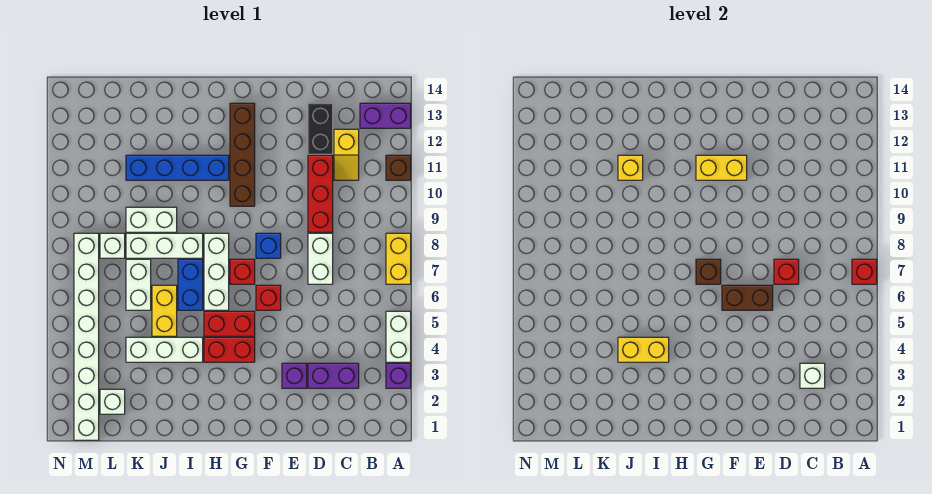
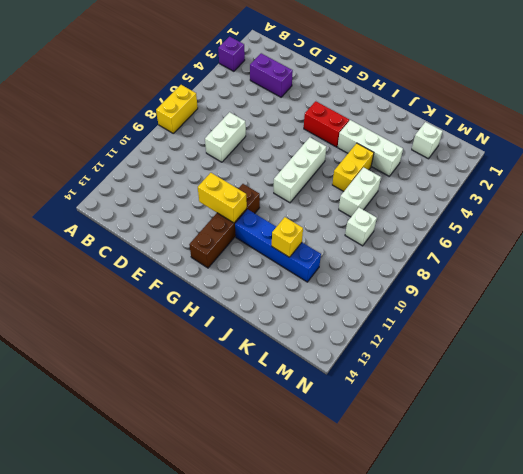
none -> white 1x2 brick [386,311,411,362]
none -> brown 1x1 brick [386,155,411,180]
none -> purple 1x2 brick [360,103,411,128]
none -> yellow 1x2 slope [334,129,359,180]

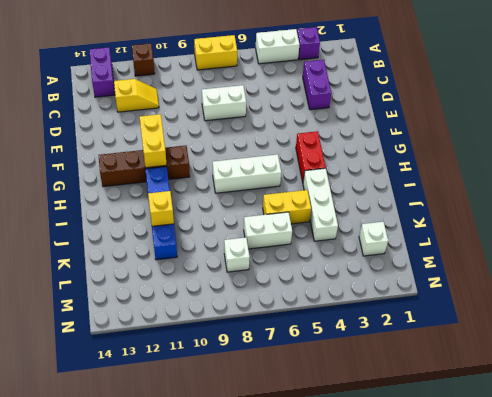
none -> red 1x3 brick [308,155,333,232]
none -> black 1x2 brick [308,103,333,154]
none -> purple 1x1 brick [282,363,307,388]
none -> red 1x1 brick [256,285,281,310]

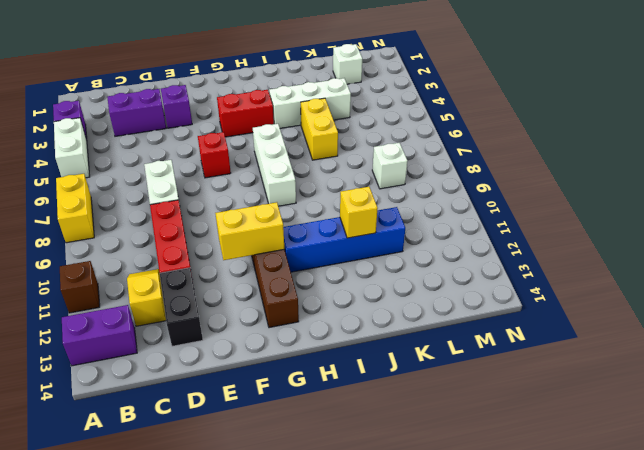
none -> blue 1x1 brick [256,233,281,258]
none -> red 1x2 brick [204,311,255,336]
none -> red 1x1 brick [230,259,255,284]
none -> blue 1x2 brick [178,259,203,310]

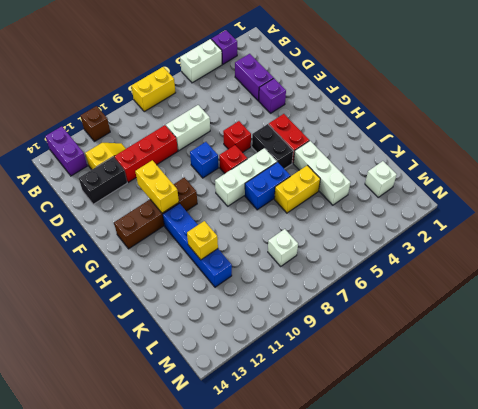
black 1x2 brick [252,124,293,169] -> red 1x2 brick [204,311,255,336]
none -> white 1x3 brick [126,233,203,258]
none -> white 1x2 brick [126,207,177,232]
none -> white 1x2 brick [126,259,151,310]
none -> white 1x8 brick [74,233,99,440]

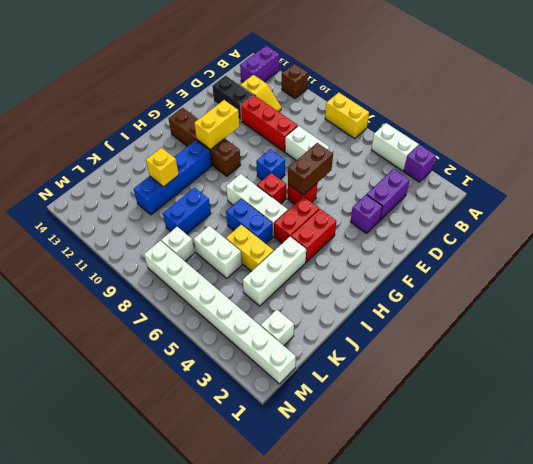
blue 1x2 brick [163,188,211,234] -> white 1x2 brick [126,207,177,232]
none -> white 1x3 brick [126,233,203,258]
none -> red 1x1 brick [852,259,877,284]
none -> white 1x1 brick [800,363,825,388]
none -> red 1x1 brick [774,259,799,284]

